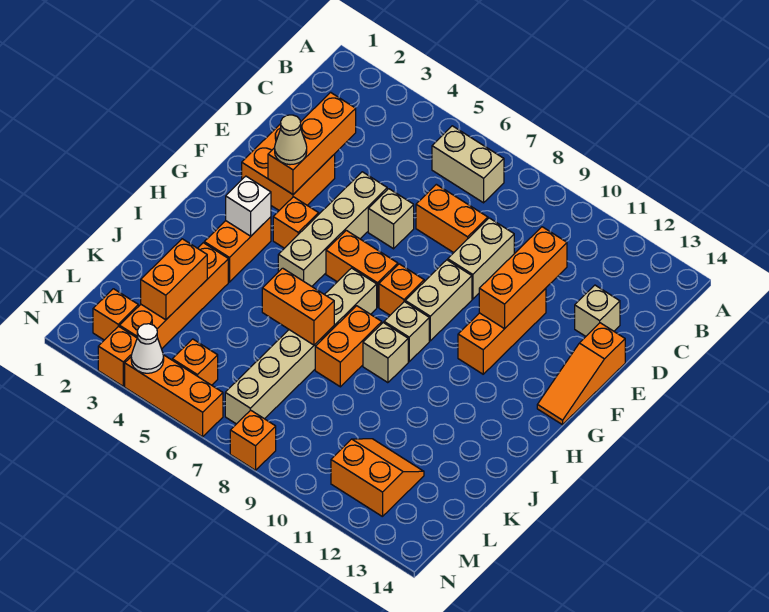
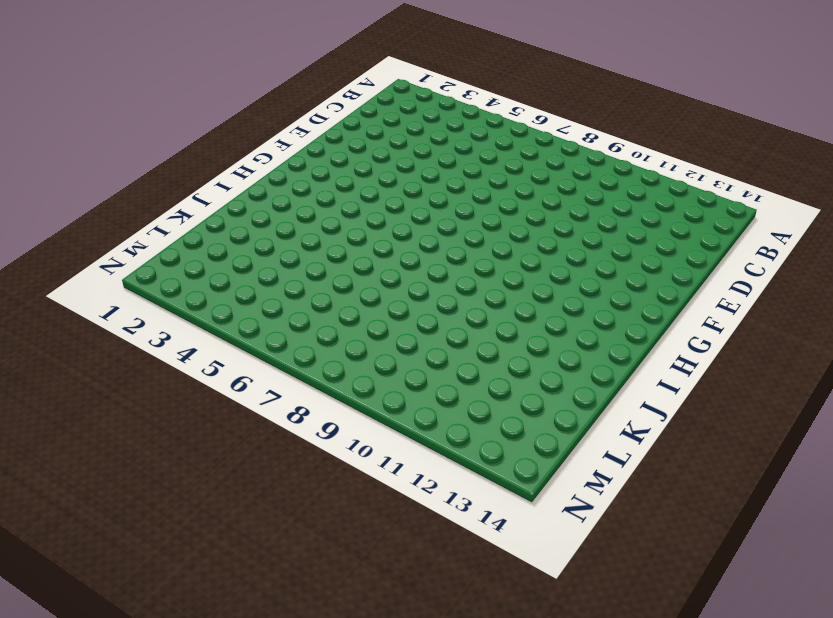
none -> tan 1x2 brick [432,126,504,203]
none -> orange 1x2 brick [416,184,488,253]
none -> tan 1x2 brick [448,218,514,299]
none -> tan 1x1 brick [575,285,620,336]

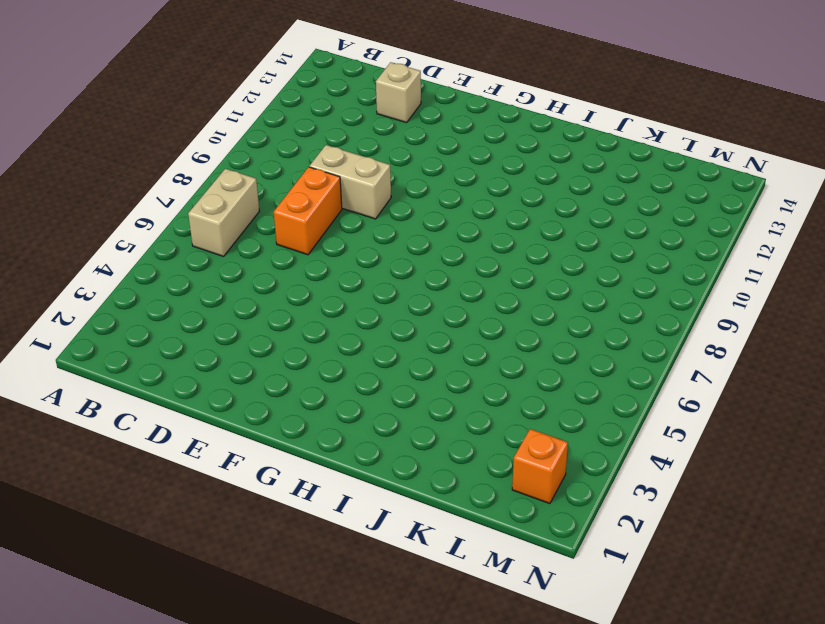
none -> orange 2x2 brick [242,124,335,210]
none -> tan 1x4 brick [278,172,387,286]
none -> tan 1x1 brick [368,189,414,249]
none -> orange 1x3 brick [458,288,546,374]

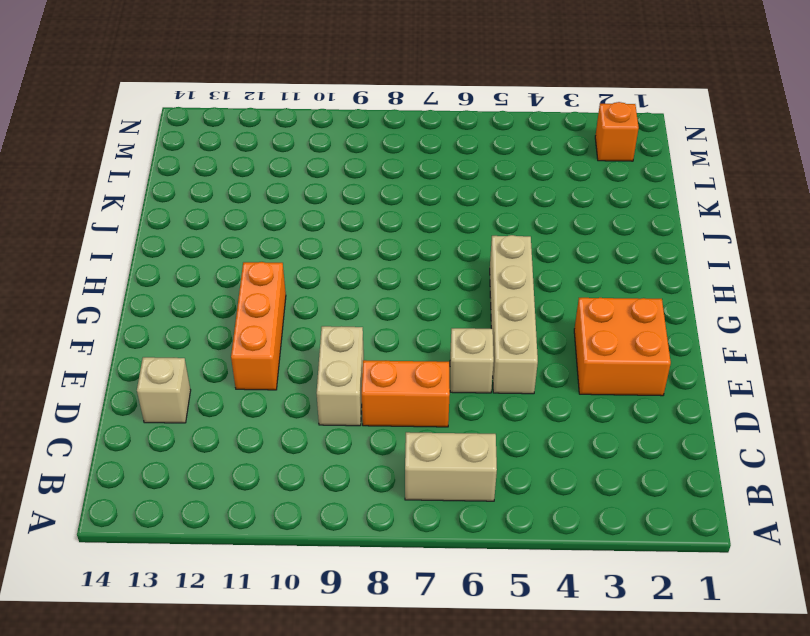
none -> orange 1x3 slope [537,323,625,425]
none -> tan 1x2 brick [405,260,472,341]
none -> orange 1x1 brick [273,197,319,248]
none -> orange 1x2 brick [326,230,398,307]

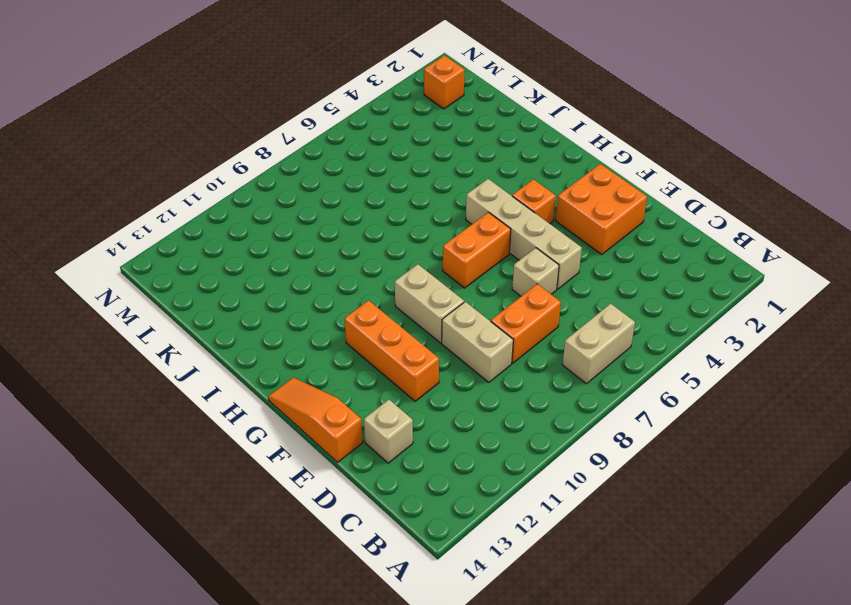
none -> orange 1x1 brick [379,264,424,315]
none -> orange 1x2 brick [204,217,271,282]
none -> tan 1x6 brick [225,268,377,424]
none -> tan 1x1 brick [384,302,429,362]

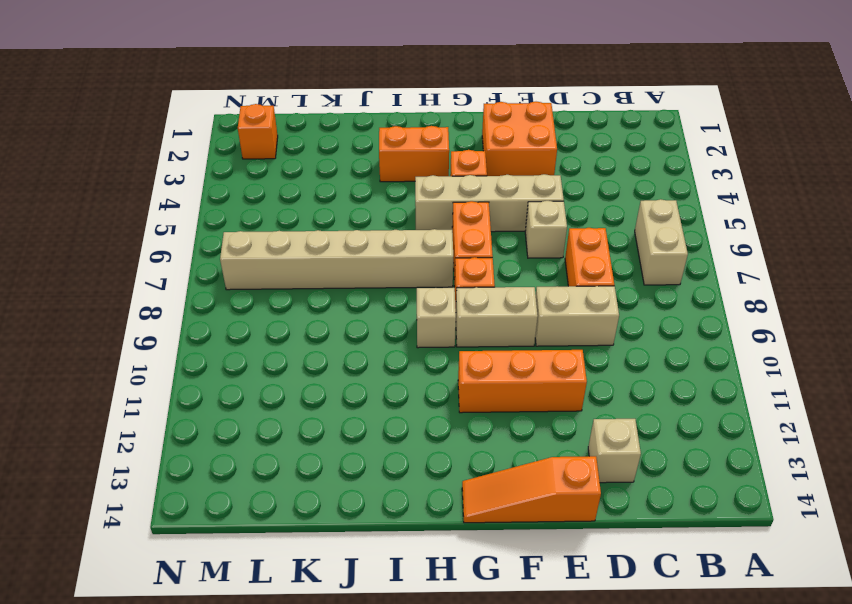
none -> orange 1x2 brick [315,306,382,387]
none -> tan 1x1 brick [363,323,408,383]
none -> orange 1x4 brick [120,243,228,349]
none -> orange 2x2 slope [331,439,424,517]

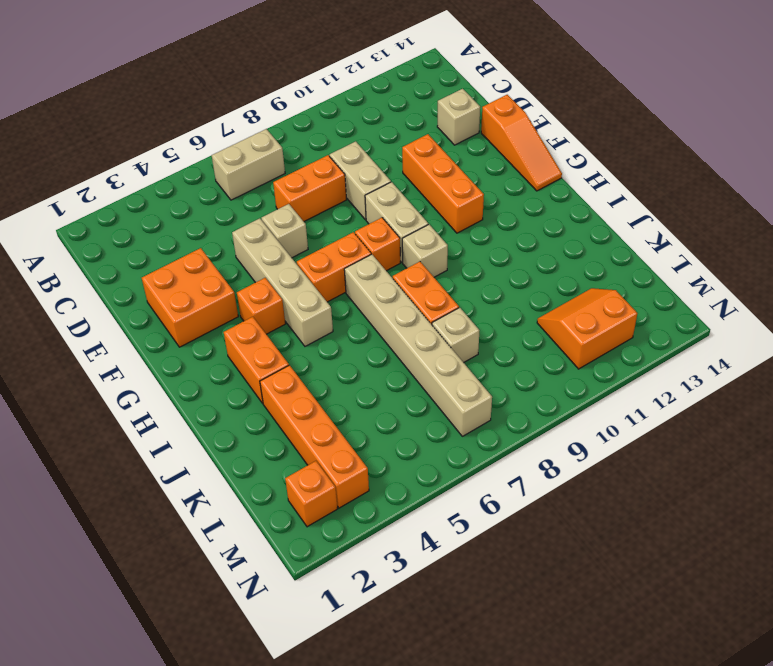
tan 1x1 brick [432,308,480,363] -> tan 1x1 brick moved to [363,323,408,383]
none -> orange 1x1 brick [172,339,218,385]
none -> orange 1x1 brick [98,326,137,386]
none -> orange 1x3 brick [125,355,223,437]
none -> orange 1x1 brick [230,410,276,470]

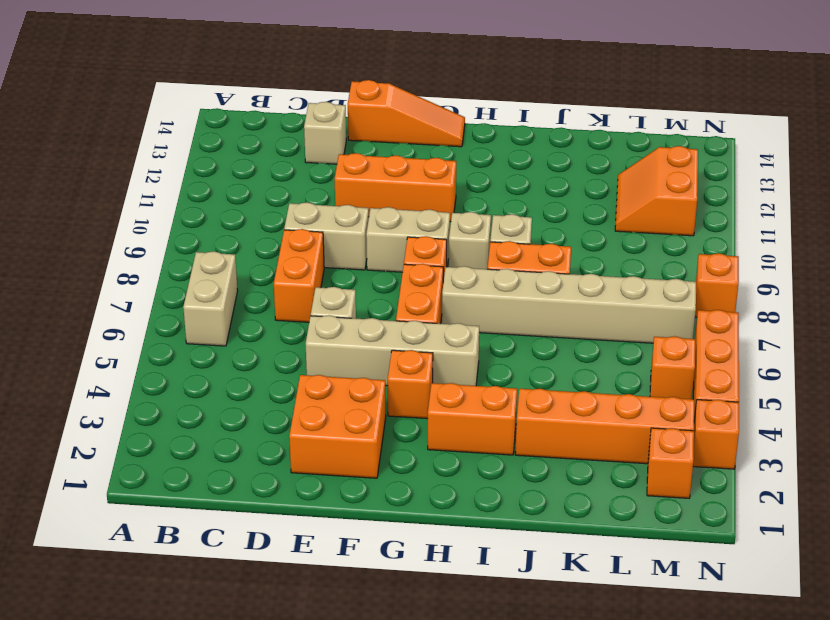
none -> orange 1x3 brick [268,92,356,194]
none -> orange 1x3 brick [479,227,567,329]
none -> white 1x1 brick [226,176,271,236]
none -> orange 1x2 brick [262,268,334,345]

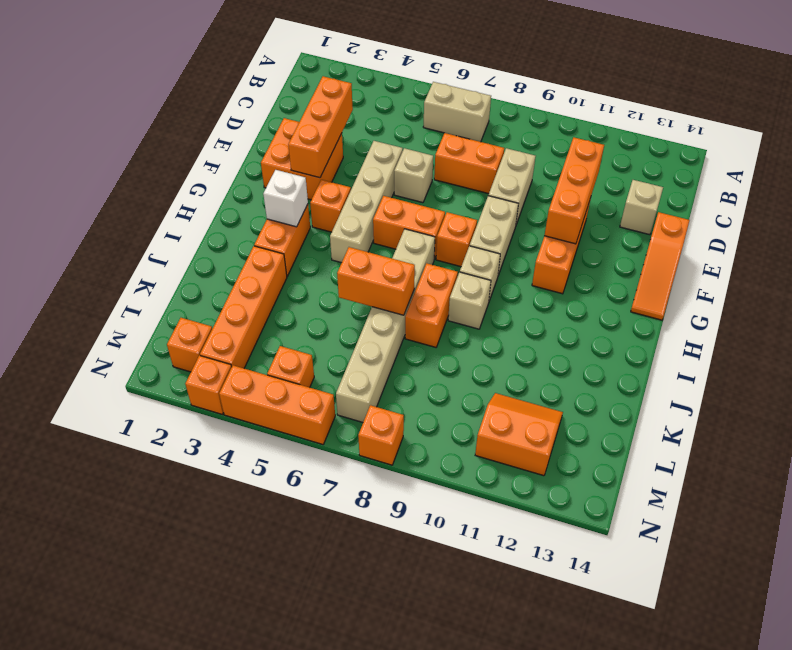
none -> orange 1x2 brick [141,239,207,320]
none -> white 1x1 cone [131,324,164,373]
none -> tan 1x1 cone [275,115,307,165]

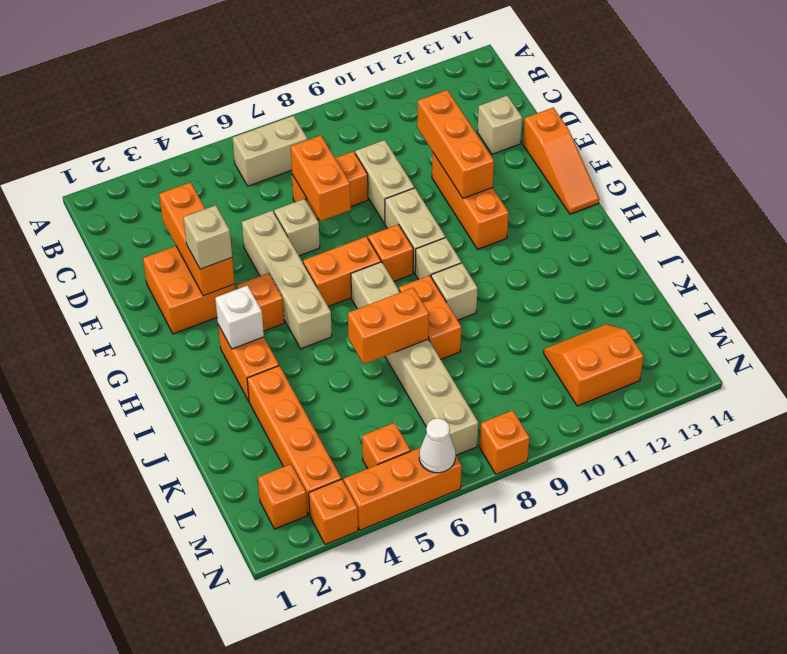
orange 1x2 brick [291,136,351,221] -> orange 1x2 brick moved to [141,239,207,320]
tan 1x1 brick [183,205,232,269] -> tan 1x1 cone [275,115,307,165]
white 1x1 cone [419,418,455,473] -> white 1x1 cone moved to [131,324,164,373]

